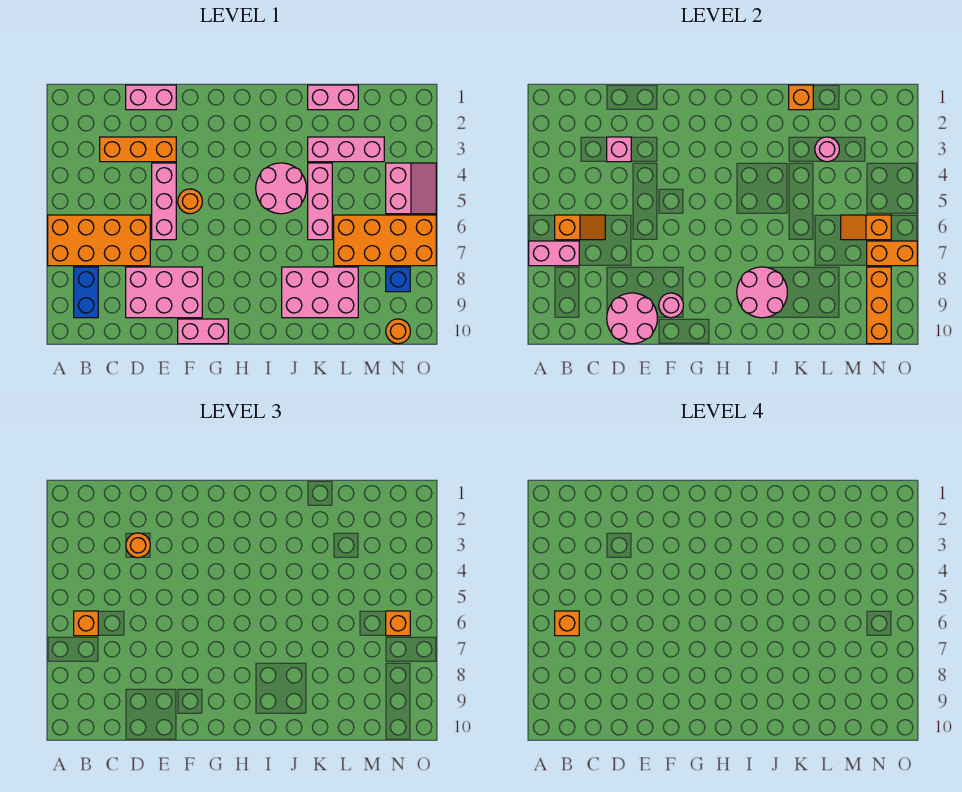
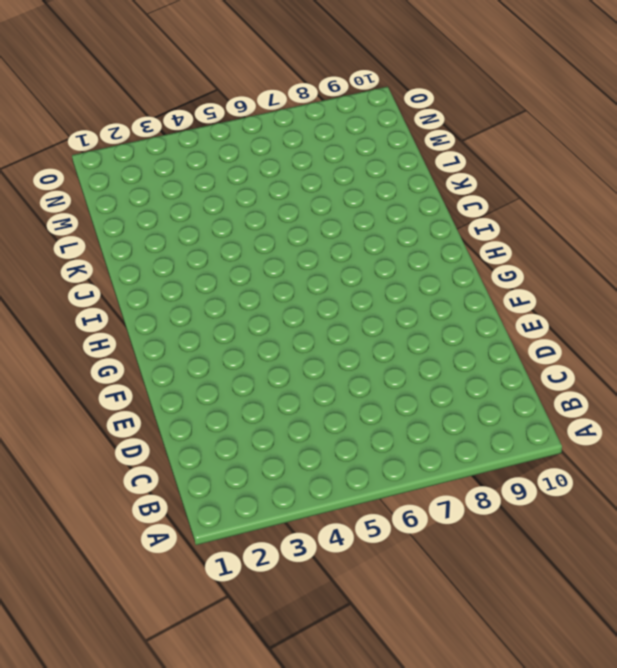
none -> orange 2x4 brick [48,215,150,266]
none -> blue 1x2 brick [74,267,98,318]
none -> orange 1x3 brick [100,137,176,162]
none -> pink 1x2 brick [126,85,176,110]

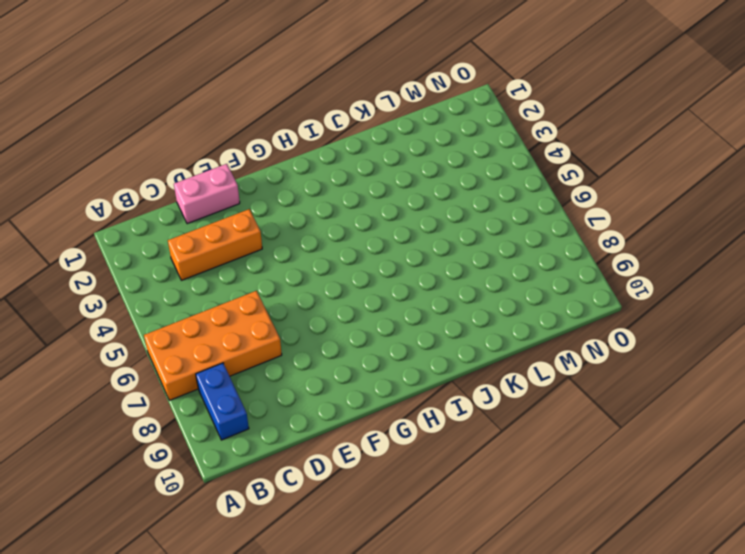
none -> pink 2x3 brick [126,267,202,318]
none -> pink 1x3 brick [152,163,176,240]
none -> orange 1x1 round brick [178,189,202,214]
none -> pink 1x2 brick [178,319,228,344]

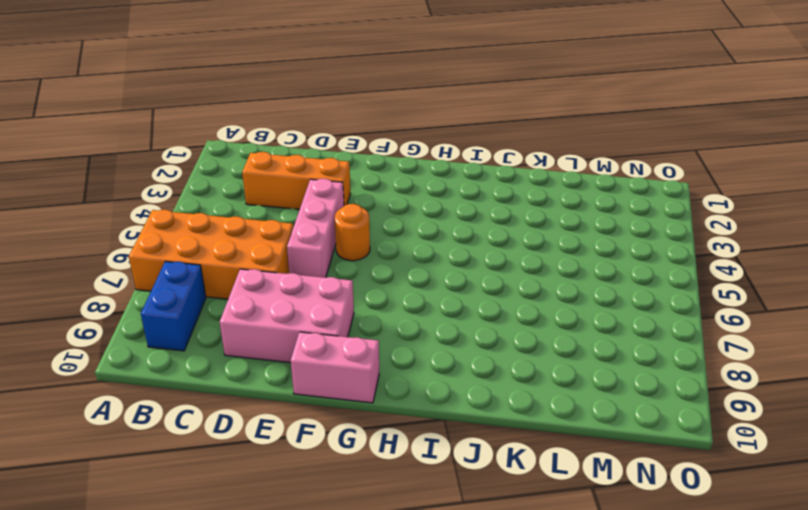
none -> pink 1x2 brick [126,85,176,110]
none -> pink 2x2 round brick [256,163,306,214]
none -> pink 2x3 brick [282,267,358,318]
none -> pink 1x2 brick [308,85,358,110]

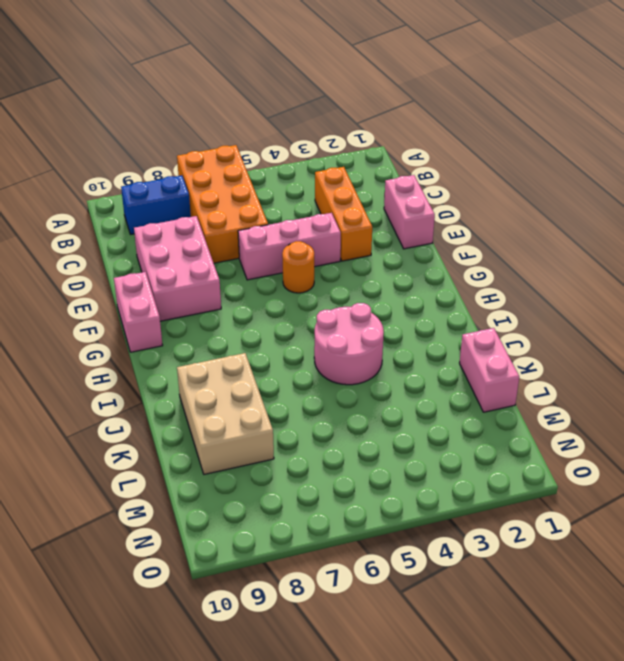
tan 2x3 brick [177,353,274,474] -> pink 2x3 brick [282,267,358,318]
none -> pink 1x3 brick [308,137,384,162]
none -> pink 1x3 brick [308,163,332,240]
none -> orange 2x4 brick [334,215,436,266]
none -> pink 2x2 slope [386,163,436,214]

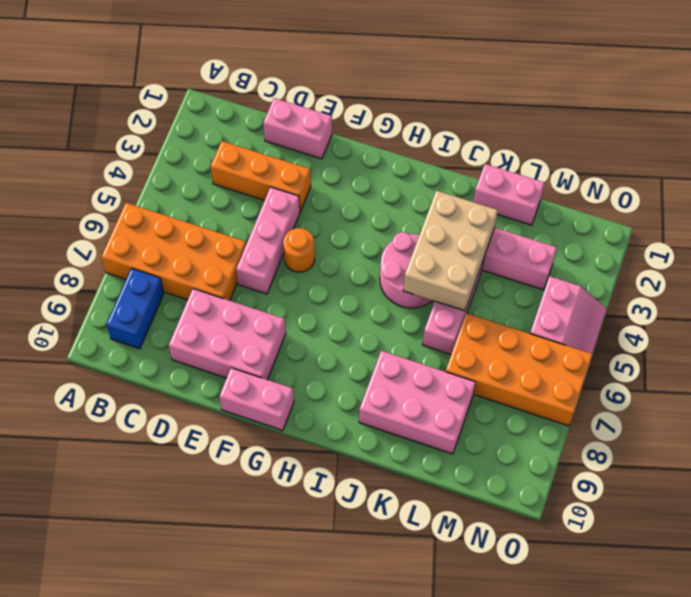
tan 2x3 brick [403,191,498,311] -> none
none -> blue 1x1 brick [386,267,410,292]
none -> orange 1x1 round brick [386,319,410,344]
none -> pink 1x2 brick [529,241,579,266]
none -> orange 1x2 slope [555,215,605,240]

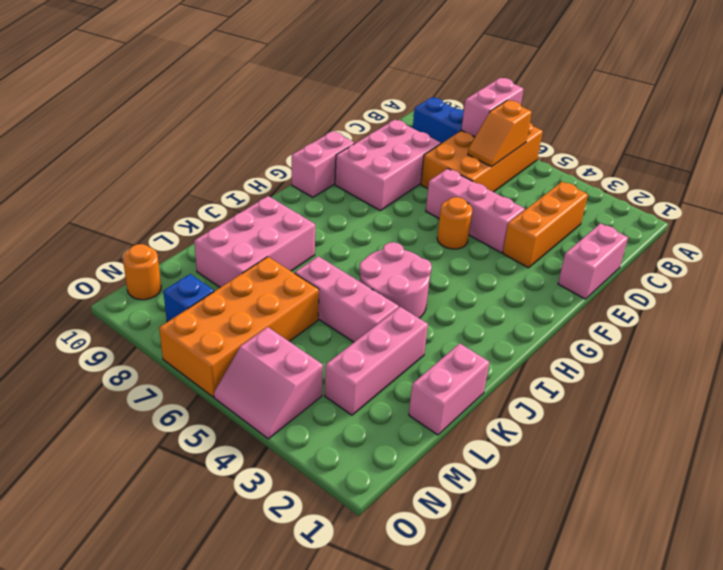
none -> pink 1x1 brick [607,137,631,162]
none -> pink 2x2 round brick [607,293,657,344]
none -> pink 1x1 round brick [659,293,683,318]
none -> pink 2x2 round brick [737,267,787,318]

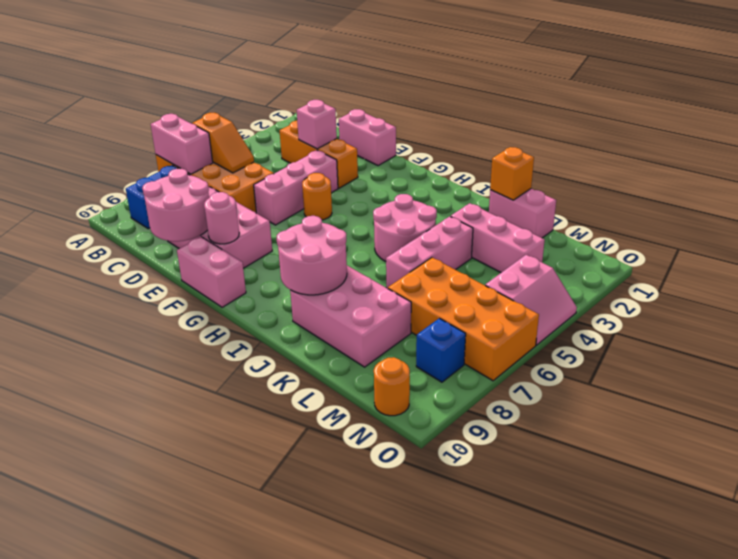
none -> pink 1x1 round brick [815,137,839,162]
none -> orange 1x2 slope [841,215,891,240]
none -> orange 1x2 brick [867,241,917,266]
none -> orange 1x3 brick [867,267,891,344]

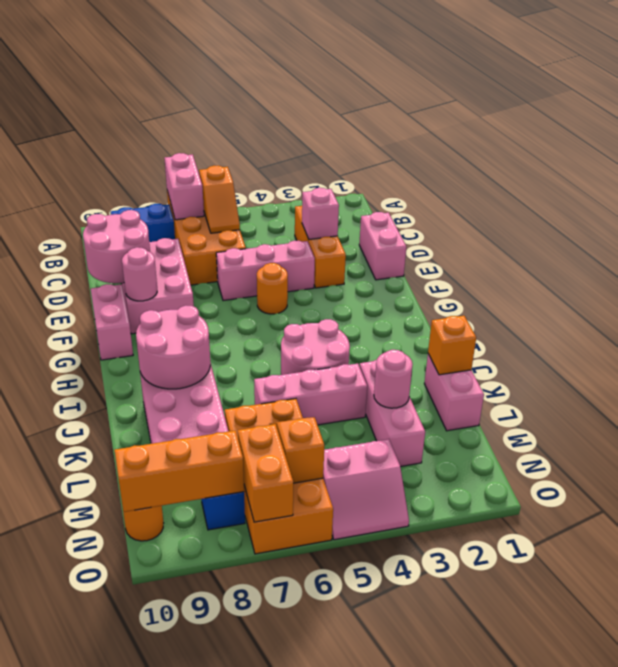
none -> orange 1x1 brick [74,611,98,636]
none -> orange 1x1 round brick [126,533,150,558]
none -> orange 1x1 brick [386,611,410,636]
none -> orange 1x1 brick [555,611,579,636]

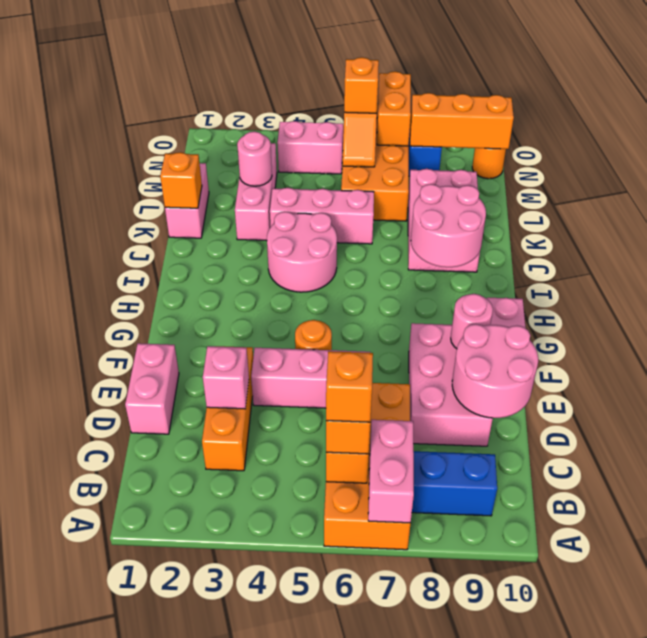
none -> orange 1x1 round brick [126,533,150,558]

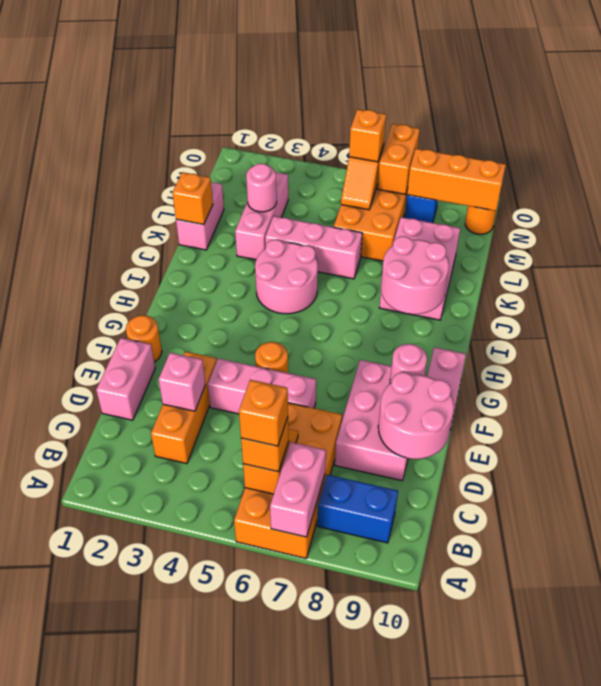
orange 1x1 round brick [126,315,162,362] -> orange 1x1 round brick moved to [126,533,150,558]
none -> pink 2x2 slope [386,163,436,214]

